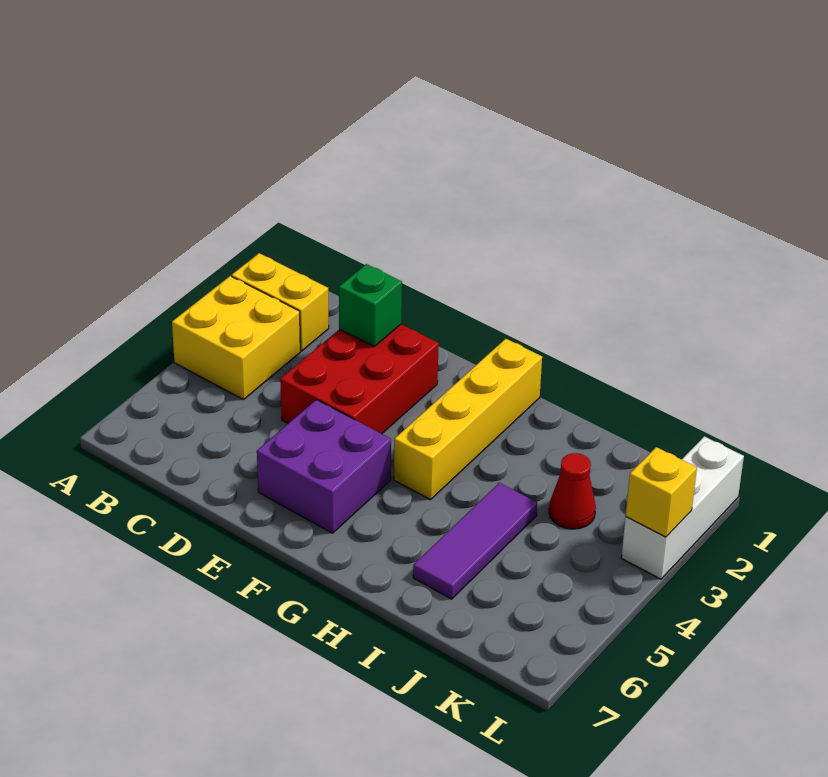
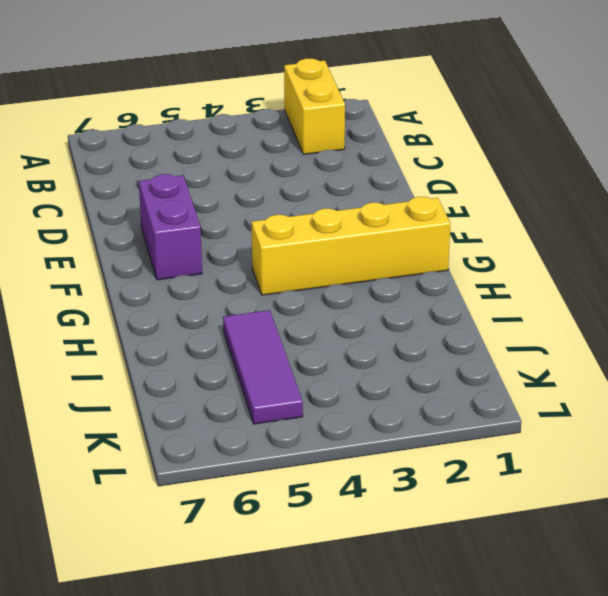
purple 1x2 brick [139,174,202,280] -> purple 2x2 brick [257,400,391,533]
purple 1x3 tile [223,310,303,424] -> purple 1x3 tile turned to [413,483,537,599]
none -> yellow 2x2 brick [172,276,300,400]
none -> red 2x3 brick [280,324,439,434]

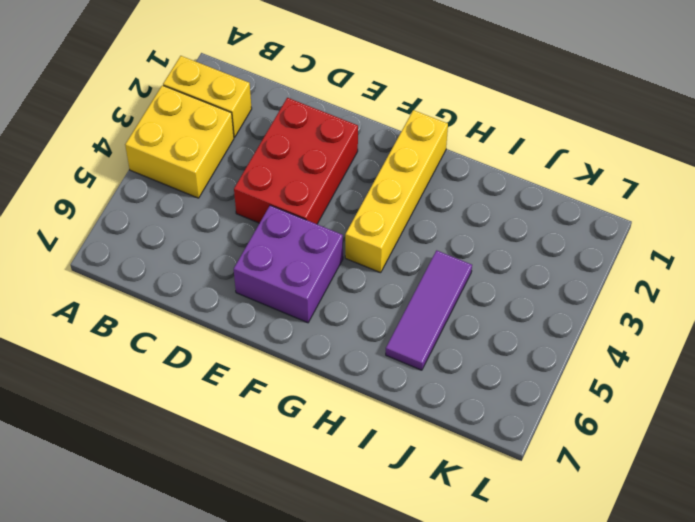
none -> red 1x1 cone [549,453,596,529]
none -> white 1x3 brick [621,436,744,579]

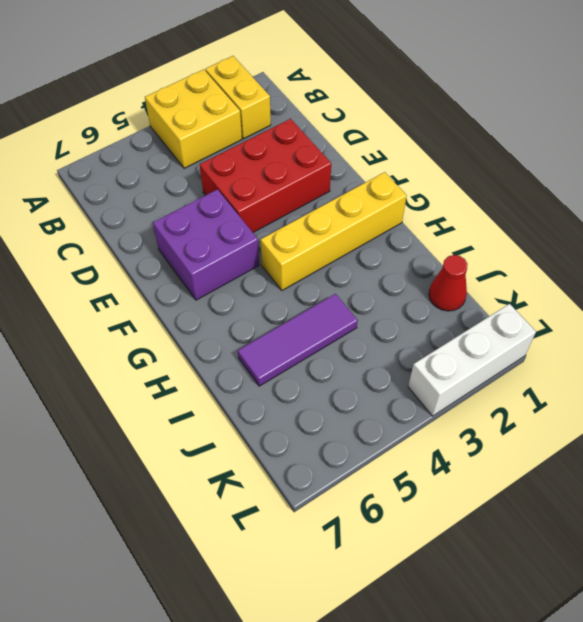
red 1x1 cone [429,255,468,311] -> red 1x1 cone moved to [549,453,596,529]
none -> green 1x1 brick [339,264,402,346]
none -> yellow 1x1 brick [626,447,697,537]

